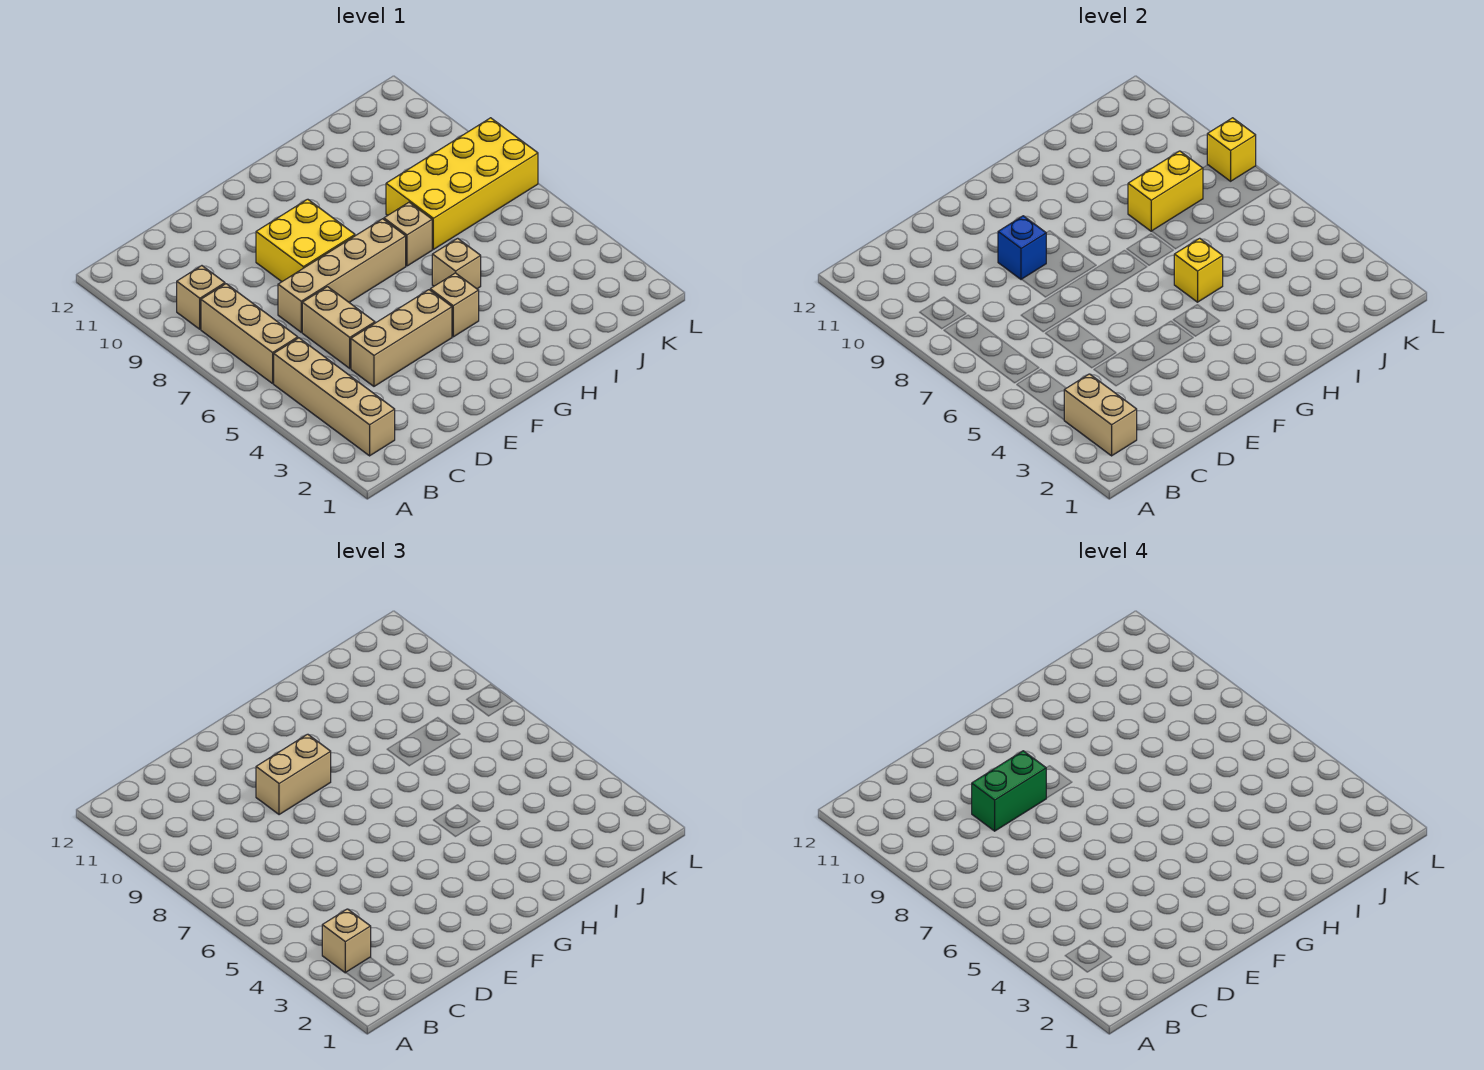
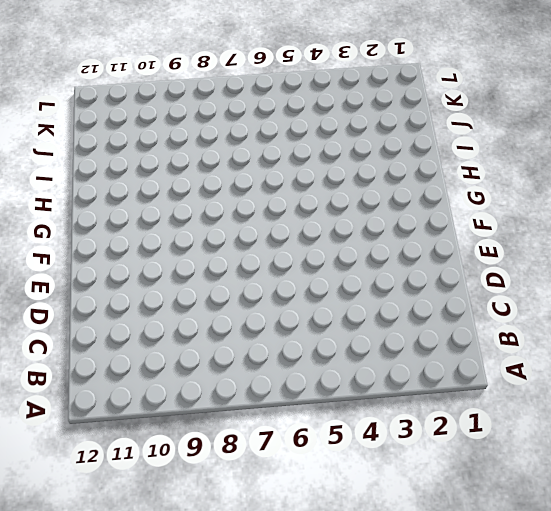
none -> tan 1x4 brick [274,338,395,456]
none -> tan 1x3 brick [201,284,298,383]
none -> tan 1x1 brick [177,266,225,329]

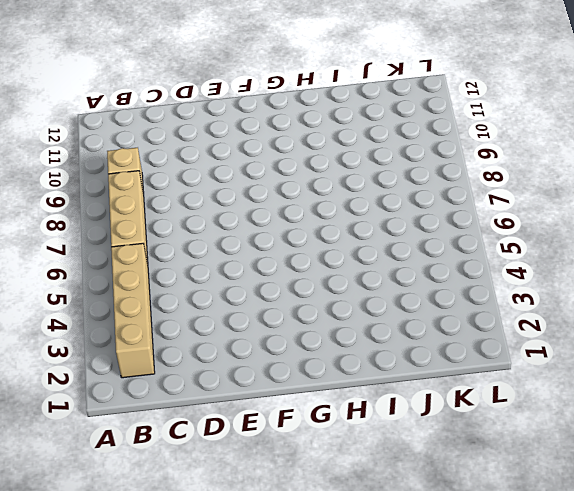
none -> tan 1x3 brick [351,290,452,386]
none -> tan 1x2 brick [302,287,375,368]
none -> tan 1x4 brick [278,219,406,332]

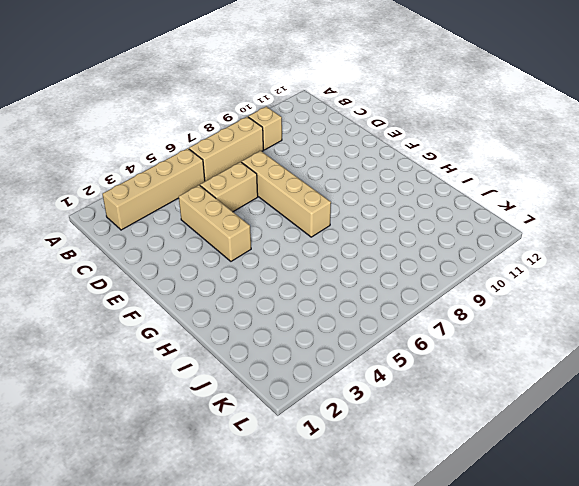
none -> yellow 2x2 brick [256,199,355,282]
none -> tan 1x1 brick [430,273,479,337]
none -> tan 1x1 brick [432,238,481,289]

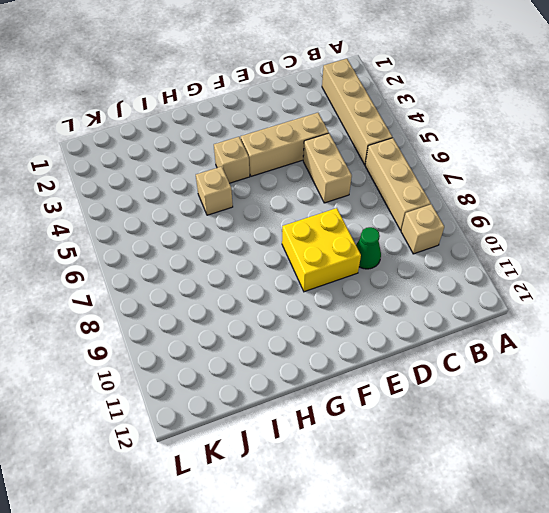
green 1x1 cone [356,227,381,269] -> none
none -> tan 1x4 brick [278,219,406,332]
none -> tan 1x1 brick [384,202,432,266]
none -> yellow 2x4 brick [386,118,538,249]

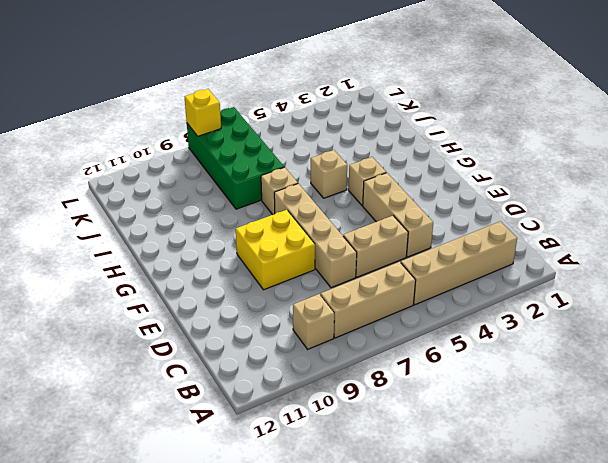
green 2x4 brick [187,107,284,209] -> yellow 2x4 brick [386,118,538,249]
none -> tan 1x2 brick [1064,374,1137,456]
none -> blue 1x1 brick [998,216,1046,280]
none -> yellow 1x1 brick [1174,238,1223,302]

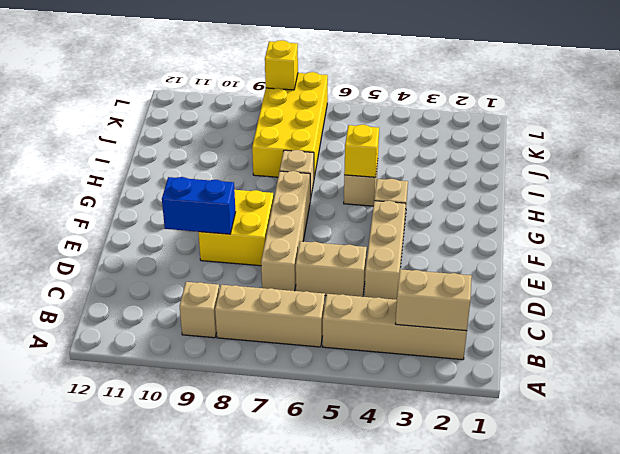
blue 1x2 brick [162,177,235,234] -> blue 1x1 brick [998,216,1046,280]
none -> yellow 1x2 brick [1128,151,1203,231]
none -> tan 1x1 brick [322,909,371,973]
none -> tan 1x2 brick [256,734,331,815]

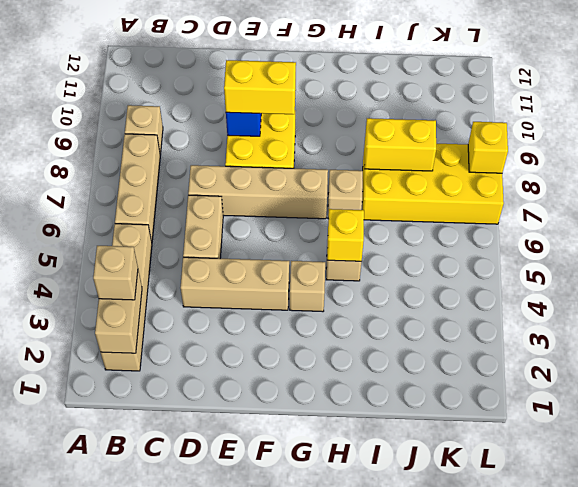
yellow 1x2 brick [224,60,296,114] -> tan 1x2 brick [256,734,331,815]
none -> green 1x2 brick [972,751,1046,831]

